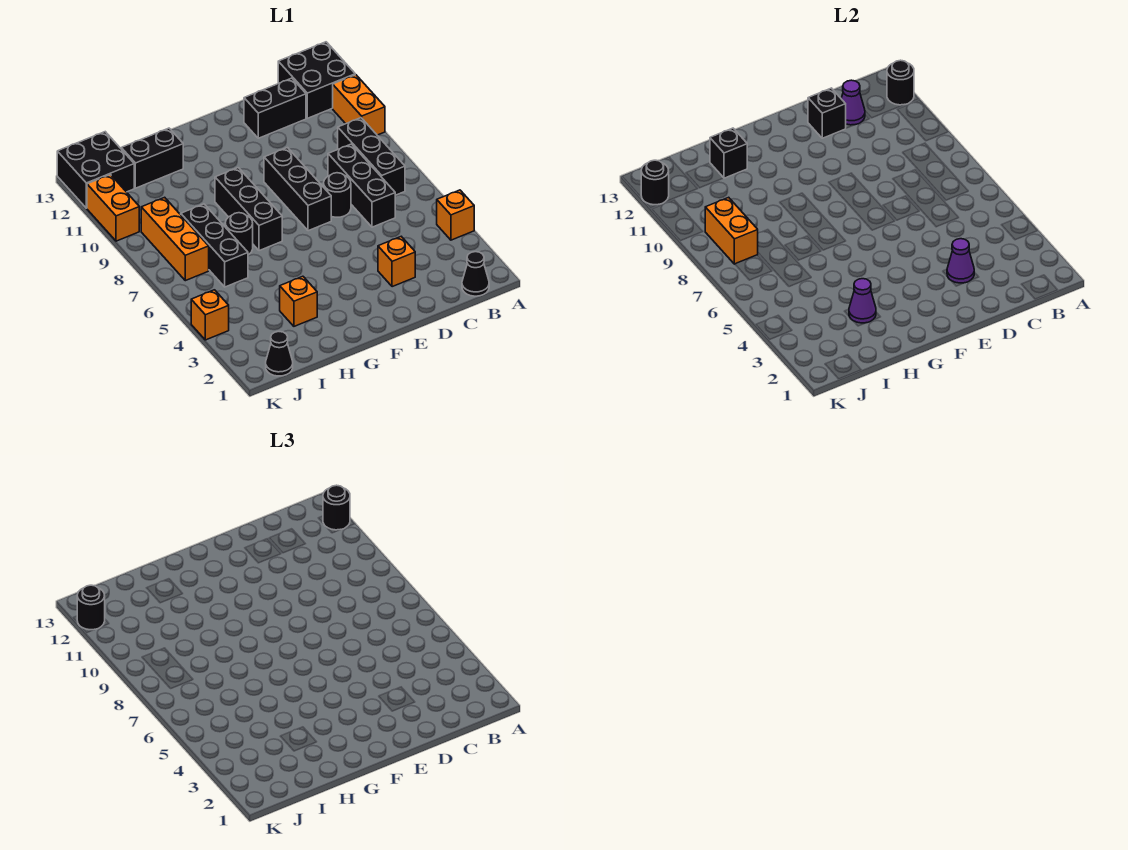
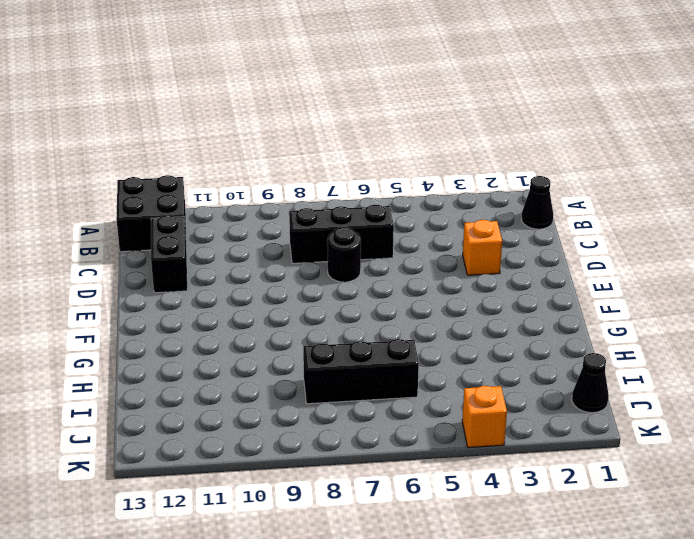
none -> orange 1x1 brick [437,190,474,240]
none -> orange 1x2 brick [333,75,385,135]
none -> black 1x3 brick [338,118,405,195]
none -> black 1x3 brick [264,148,331,231]

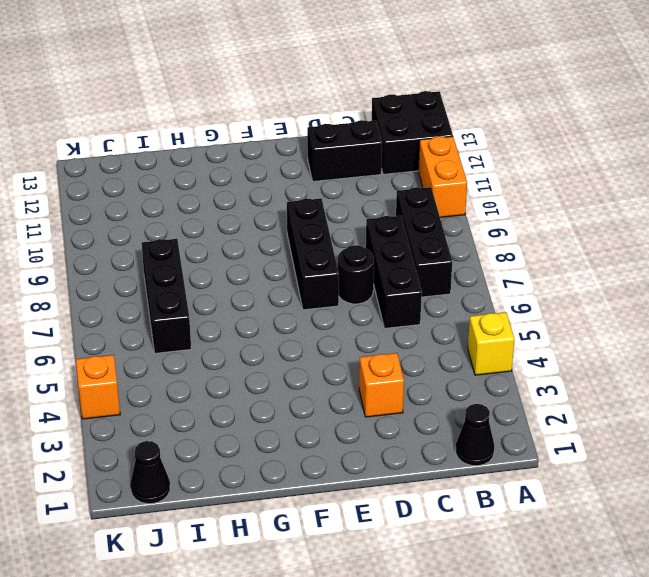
yellow 1x1 brick [468,312,514,375] -> orange 1x1 brick [437,190,474,240]
none -> black 1x3 brick [215,168,282,251]
none -> orange 1x1 brick [280,276,317,326]
none -> black 1x1 round brick [225,213,253,255]
none -> black 1x2 brick [121,128,183,188]

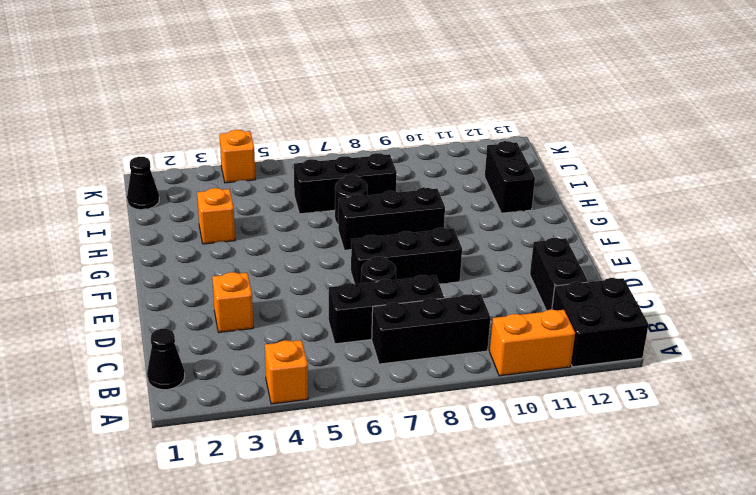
none -> orange 1x3 brick [141,197,209,281]
none -> black 2x2 brick [57,132,134,208]
none -> orange 1x2 brick [87,174,139,241]
none -> black 1x1 round brick [887,60,914,105]

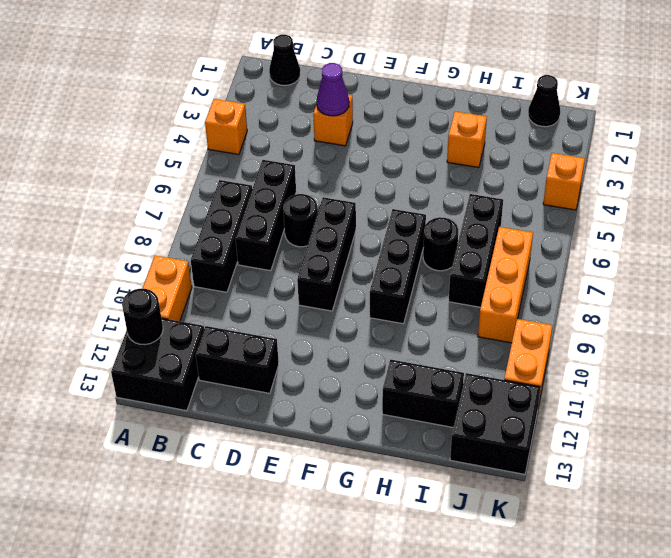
none -> purple 1x1 cone [841,80,865,125]
none -> black 1x1 brick [808,88,846,138]
none -> purple 1x1 cone [849,279,876,323]
none -> black 1x1 brick [710,128,747,178]

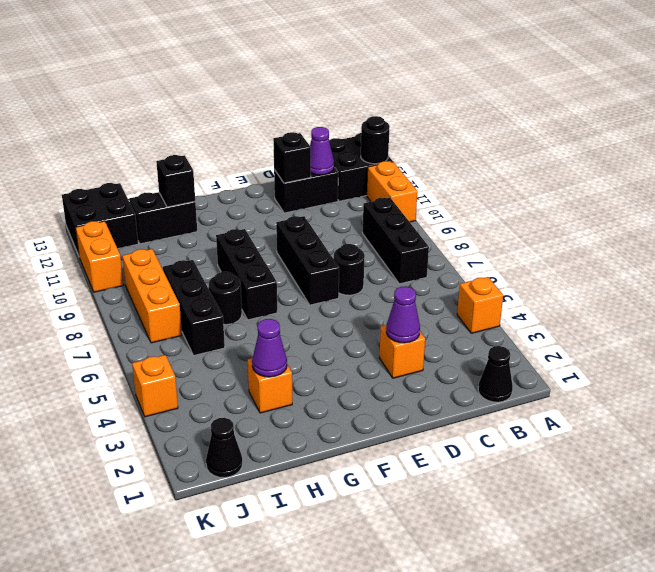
none -> black 1x3 brick [328,144,395,227]
none -> orange 1x2 brick [705,197,758,264]
none -> black 1x1 round brick [641,160,669,205]
none -> black 1x1 round brick [323,485,350,530]

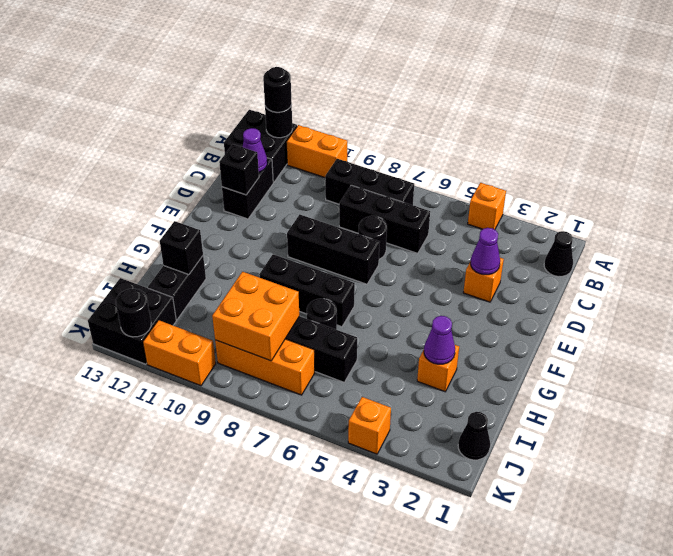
orange 2x2 brick [212,272,299,361] -> orange 1x2 brick [705,197,758,264]
none -> black 1x1 round brick [77,585,105,630]

